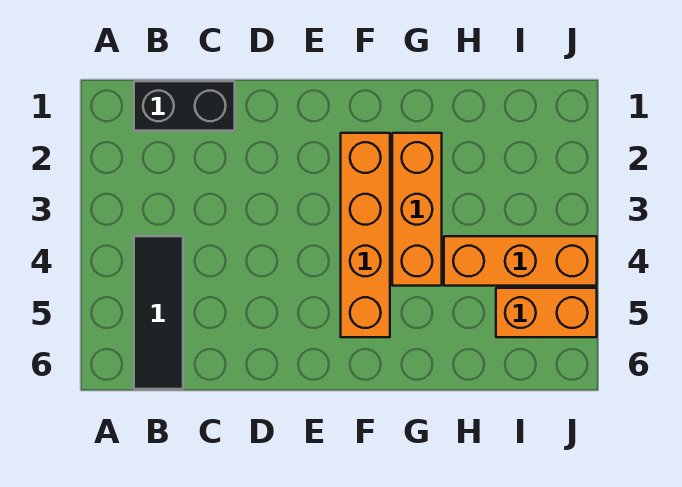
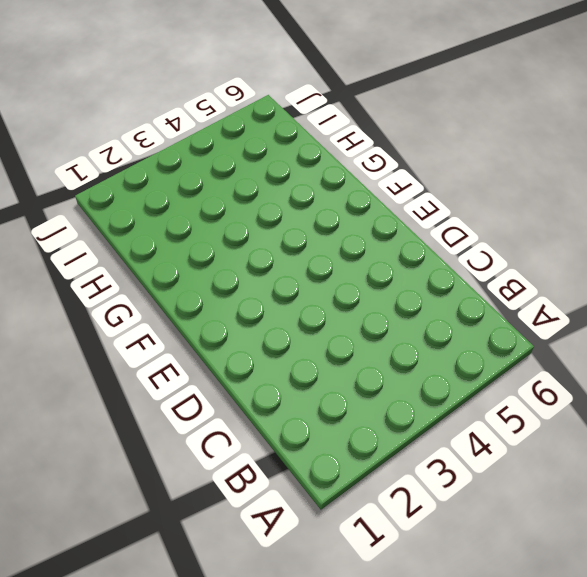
none -> black 1x2 brick [134,81,235,131]
none -> black 1x3 tile [134,236,183,389]

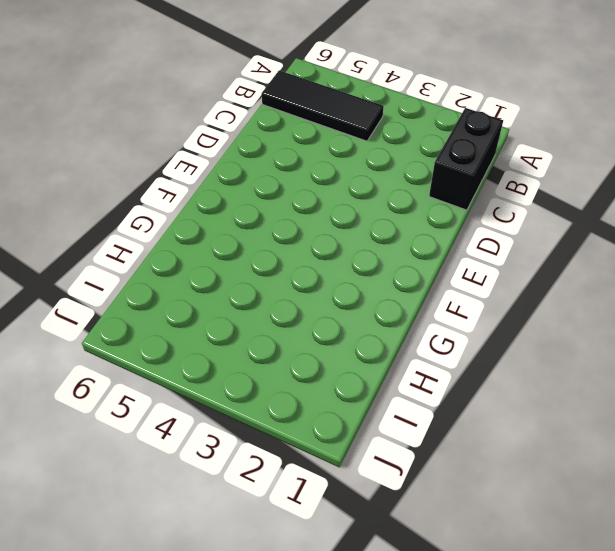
none -> orange 1x4 brick [341,133,390,337]
none -> orange 1x3 brick [392,133,442,286]

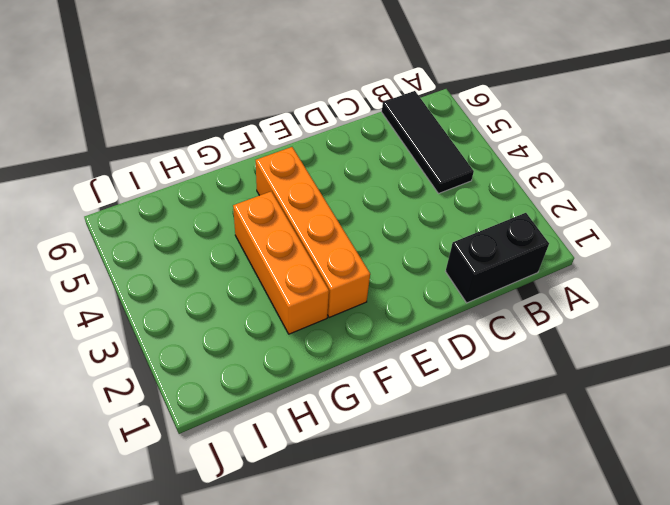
none -> orange 1x3 brick [444,236,597,286]
none -> orange 1x2 brick [496,288,597,337]

